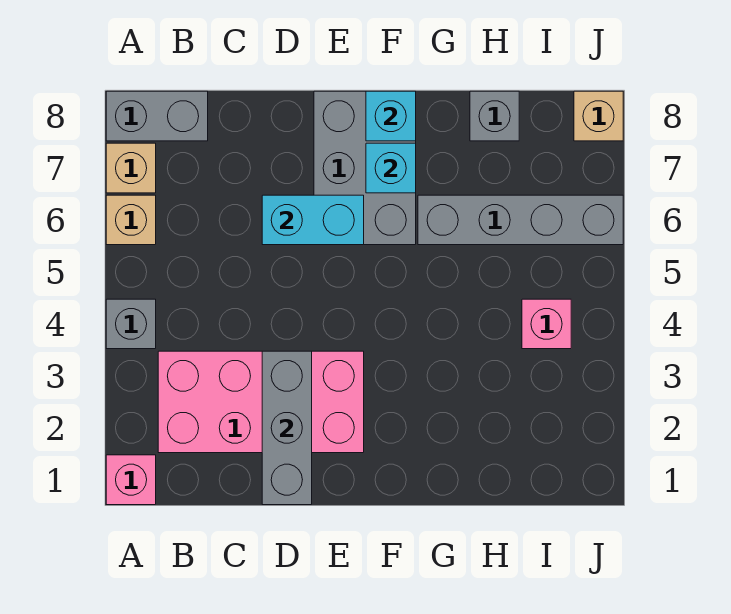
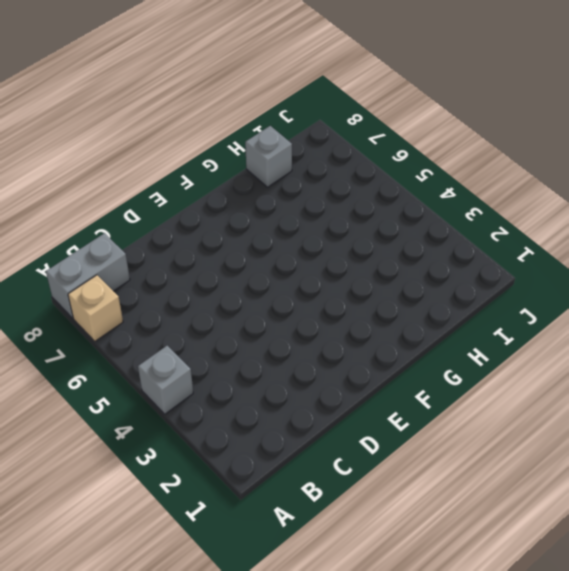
none -> pink 1x1 brick [106,455,156,505]
none -> tan 1x1 brick [106,195,156,245]
none -> pink 2x4 brick [158,351,364,453]

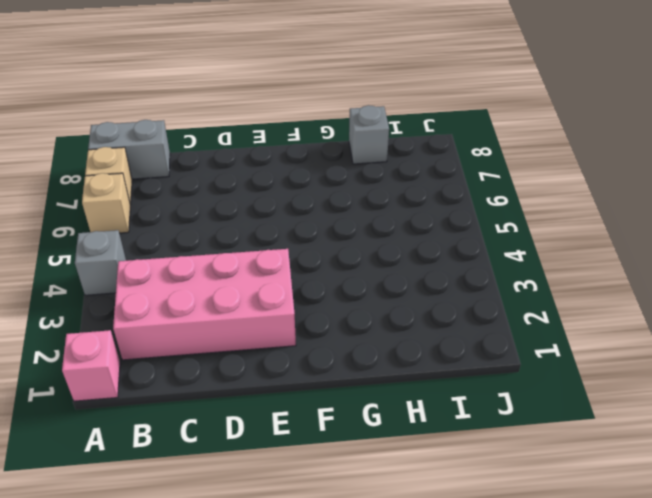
none -> grey 2x3 brick [314,91,416,245]
none -> grey 1x4 brick [418,195,623,245]
none -> pink 1x1 brick [522,299,571,349]

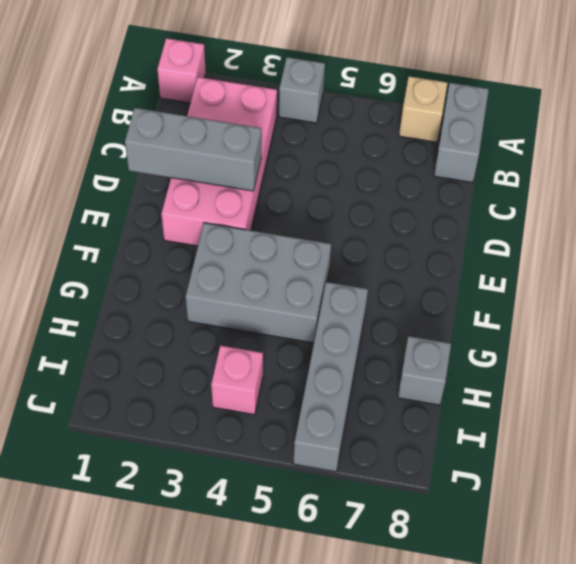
grey 2x3 brick [186,223,331,343] -> grey 2x3 brick moved to [314,91,416,245]
none -> tan 1x1 brick [106,195,156,245]
none -> tan 1x1 brick [574,91,623,141]
none -> cyan 1x2 brick [262,195,364,245]

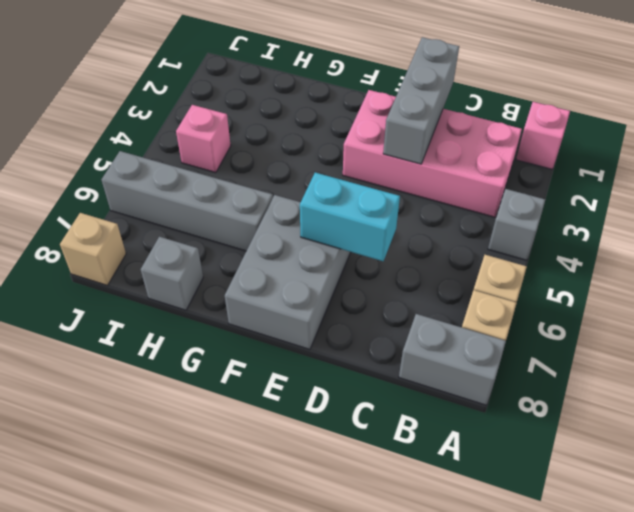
none -> cyan 1x1 brick [366,143,416,193]
none -> cyan 1x1 brick [366,91,416,141]

